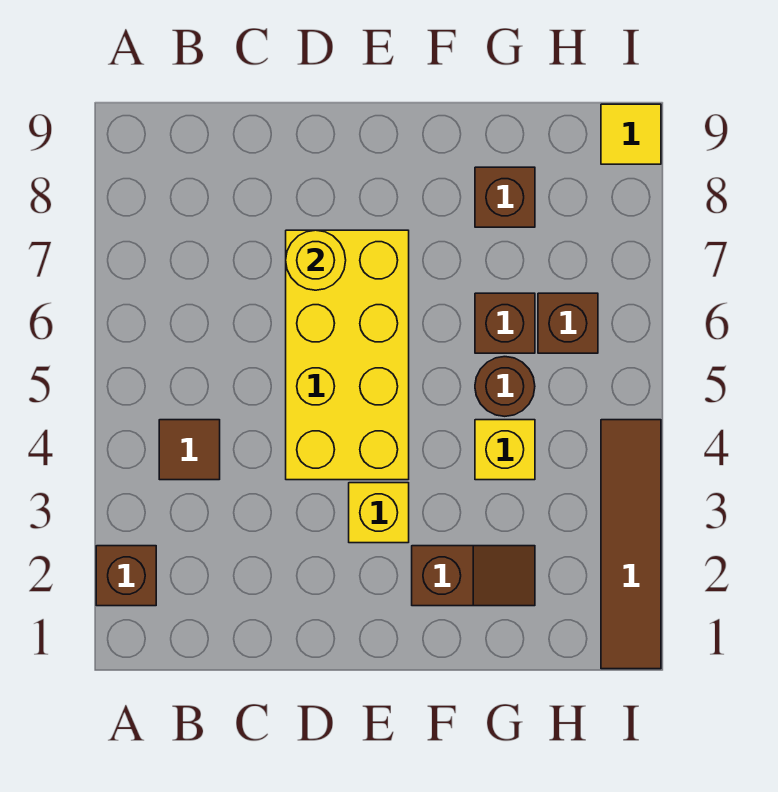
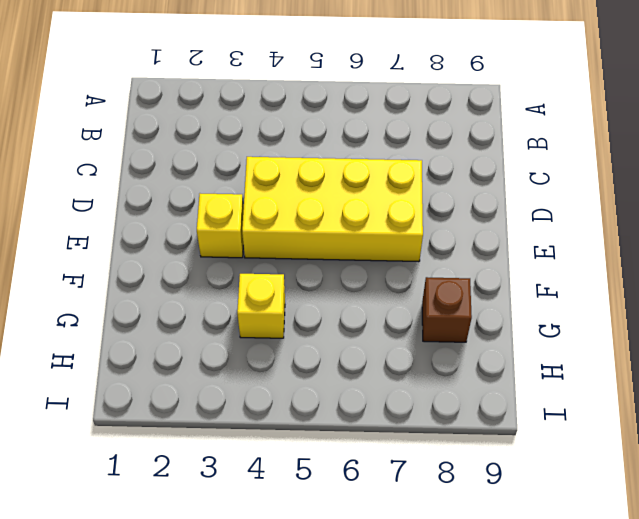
none -> brown 1x1 brick [96,546,156,606]
none -> brown 1x1 tile [159,420,220,480]
none -> brown 1x2 slope [412,546,535,606]

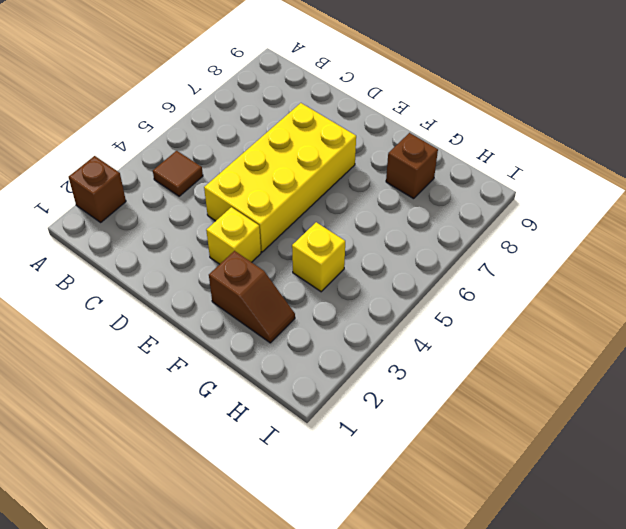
none -> brown 1x1 round brick [475,357,535,416]
none -> brown 1x1 brick [475,293,535,353]
none -> brown 1x1 brick [538,293,598,353]

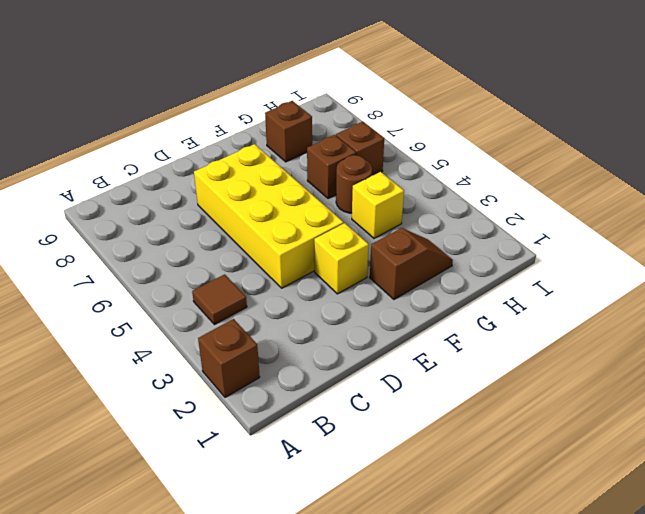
none -> brown 1x4 tile [601,420,661,669]
none -> yellow 1x1 tile [601,104,661,164]
none -> yellow 1x1 round brick [286,230,346,290]

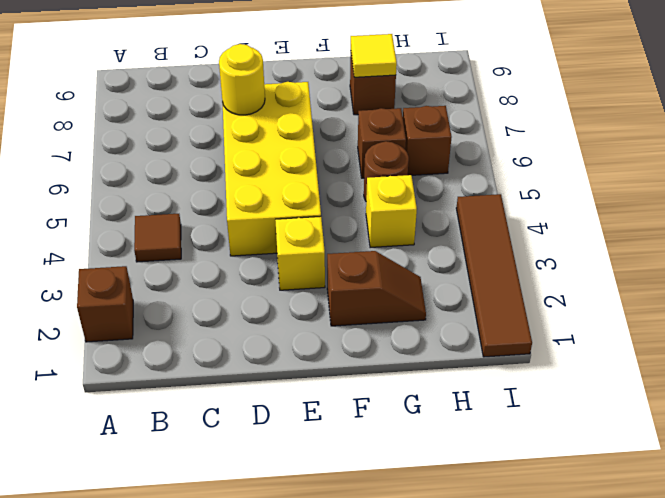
yellow 1x1 tile [351,34,397,77] -> yellow 1x1 tile moved to [601,104,661,164]

